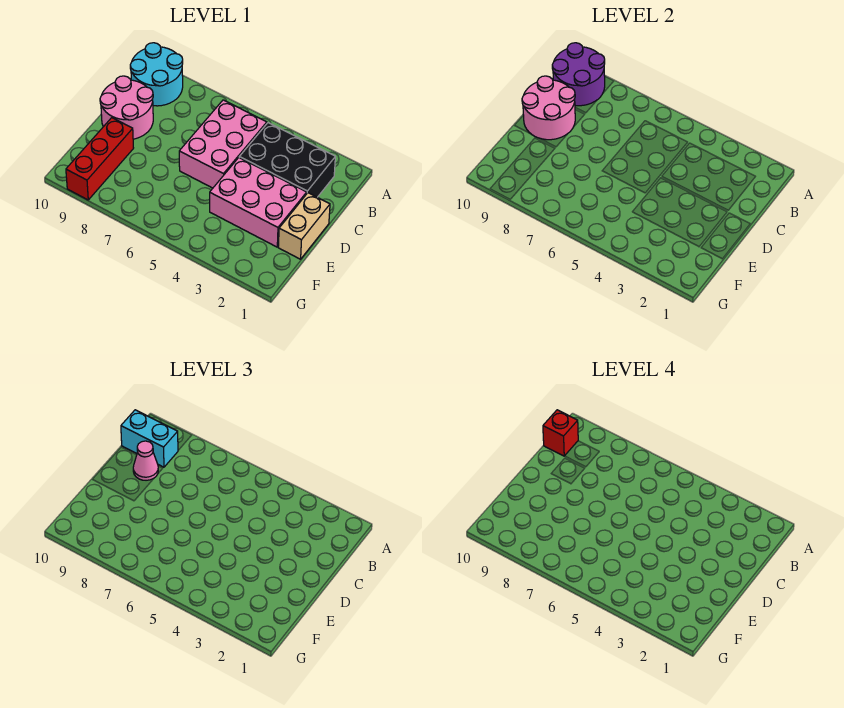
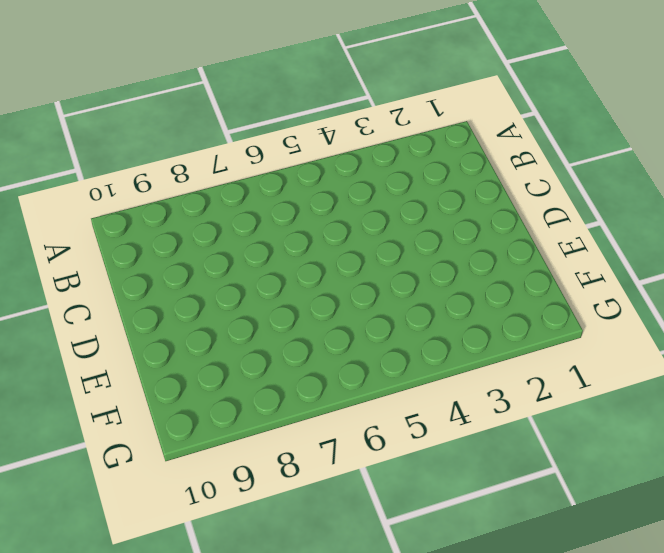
none -> cyan 2x2 round brick [130,43,183,106]
none -> black 2x3 brick [239,123,335,197]
none -> pink 2x3 brick [179,100,267,188]

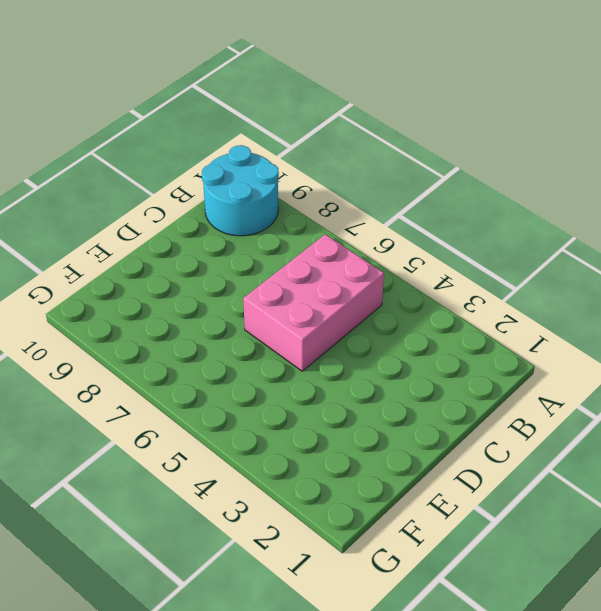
none -> black 2x3 brick [239,123,335,197]
none -> pink 2x2 round brick [100,76,153,139]
none -> tan 1x2 brick [278,193,330,259]

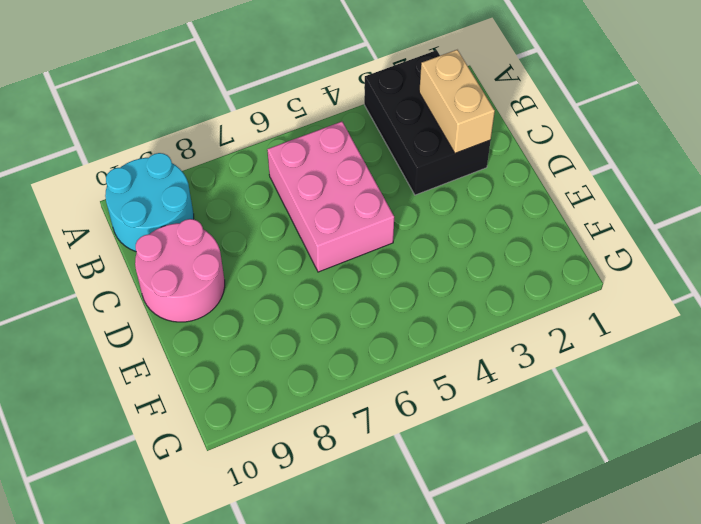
black 2x3 brick [364,50,491,195] -> black 2x3 brick turned to [239,123,335,197]
tan 1x2 brick [419,50,495,153] -> tan 1x2 brick moved to [278,193,330,259]
none -> pink 2x3 brick [210,158,307,247]
none -> red 1x3 brick [66,118,133,200]
none -> purple 2x2 round brick [552,43,605,106]

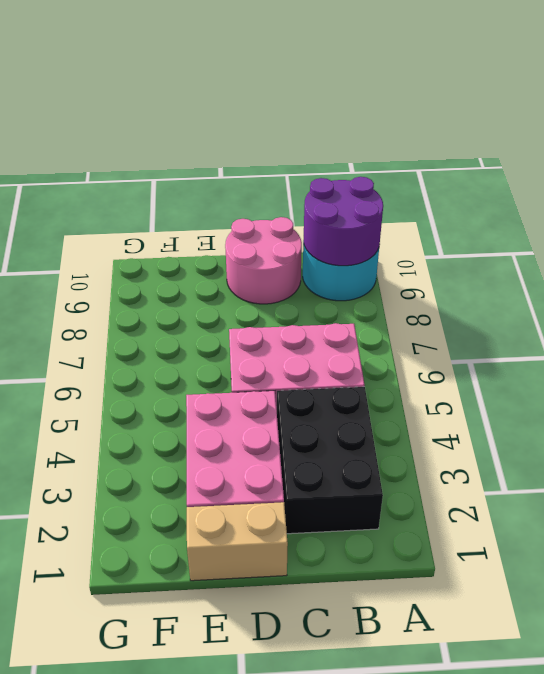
none -> red 1x3 brick [66,118,133,200]
none -> pink 2x2 round brick [522,76,575,140]
none -> cyan 1x2 brick [121,410,178,467]

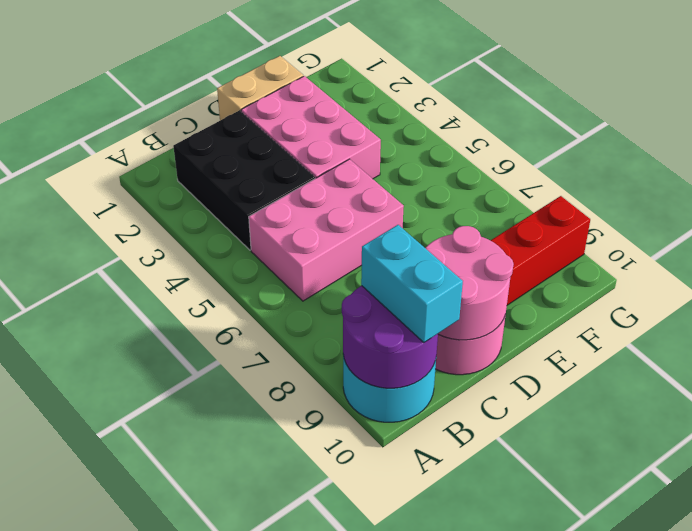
none -> pink 1x1 cone [133,441,158,480]
none -> red 1x1 brick [543,410,578,456]

